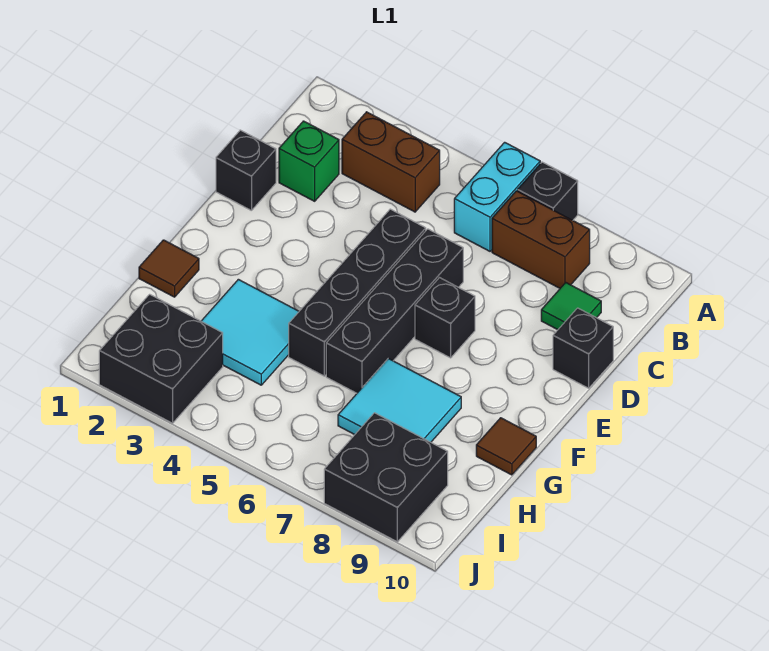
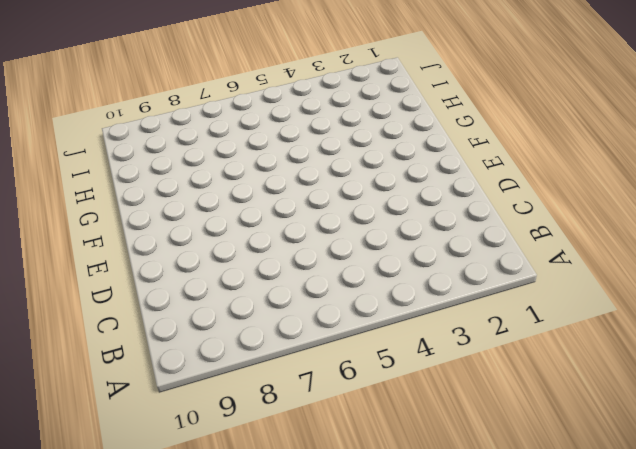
none -> cyan 1x2 brick [454,142,540,251]
none -> black 1x1 brick [518,162,578,220]
none -> brown 1x2 brick [342,112,440,212]

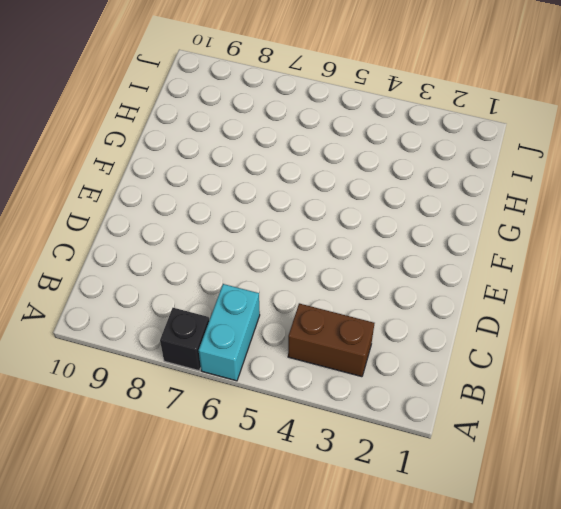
none -> brown 1x2 brick [492,191,590,288]
none -> green 1x1 brick [279,121,339,201]
none -> green 1x1 tile [541,283,601,330]

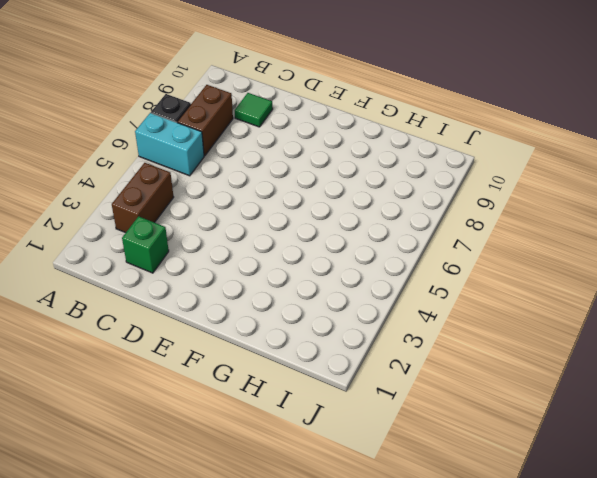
none -> black 1x1 brick [216,130,276,211]
none -> black 1x4 brick [289,209,426,376]
none -> black 1x4 brick [326,229,463,393]

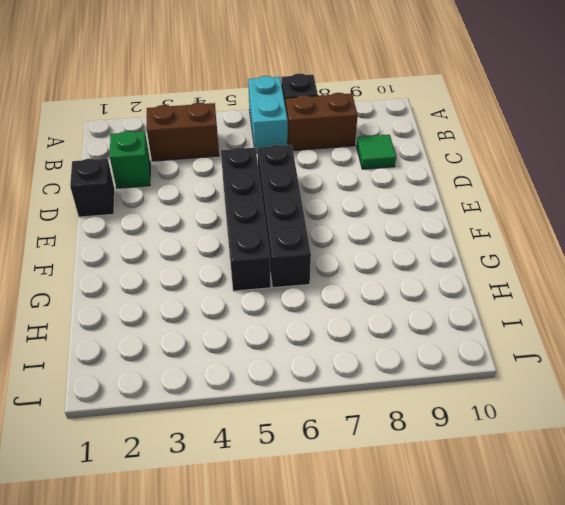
none -> black 1x1 brick [553,308,613,388]
none -> black 1x1 brick [415,278,475,358]
none -> brown 1x1 tile [139,240,199,297]

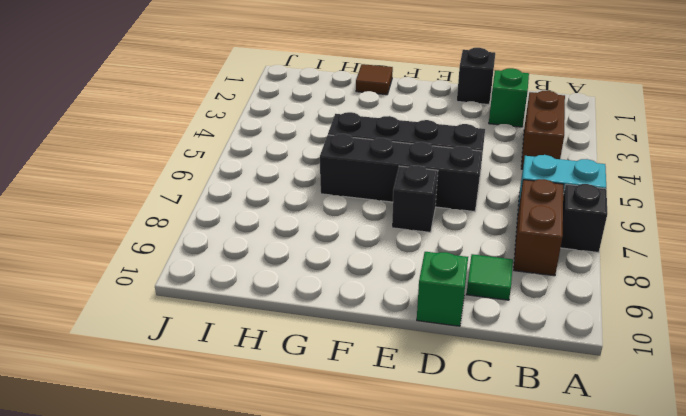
green 1x1 brick [417,252,468,326] -> black 1x1 brick [553,308,613,388]
none -> cyan 2x2 tile [201,279,299,385]
none -> cyan 2x2 tile [338,359,461,442]
none -> brown 1x1 tile [476,418,536,475]

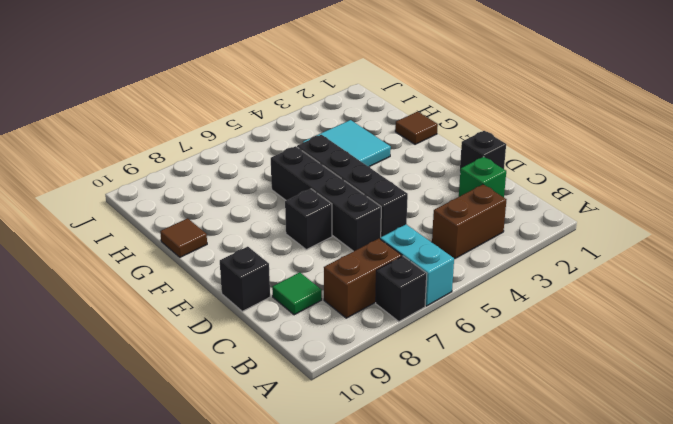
none -> cyan 2x2 tile [338,359,461,442]
none -> black 2x2 brick [99,294,223,423]
none -> black 2x2 brick [324,413,448,542]

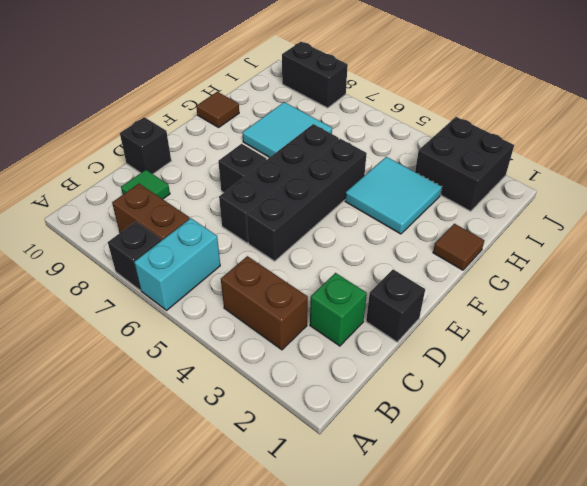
black 1x2 brick [282,42,348,108] -> black 2x2 brick [324,413,448,542]

